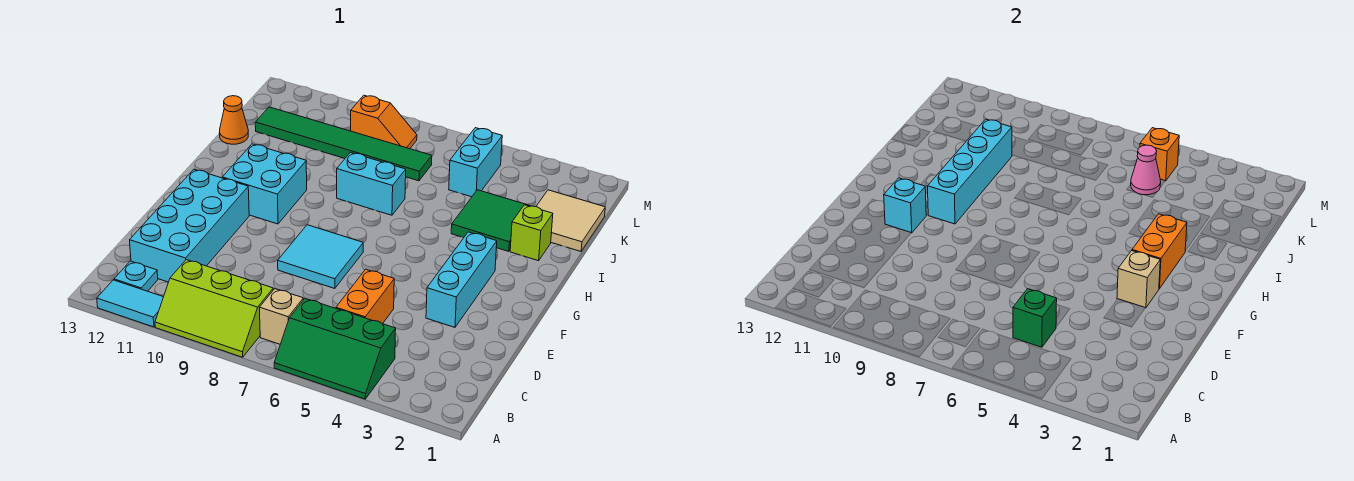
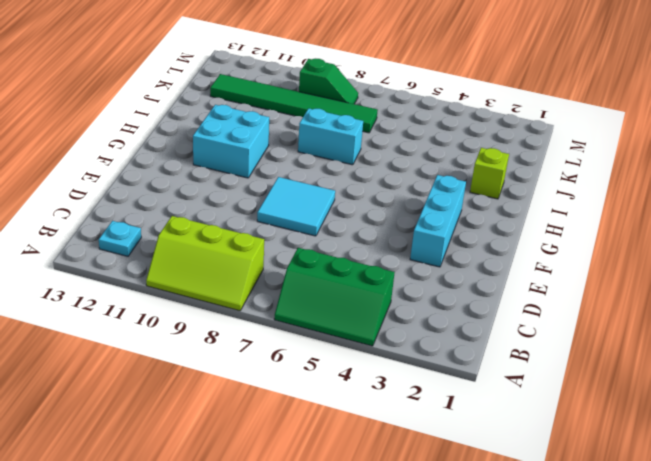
green 1x2 slope [299,59,358,104] -> orange 1x2 slope [351,95,417,149]
none -> cyan 1x2 tile [97,280,163,327]
none -> tan 1x1 brick [260,289,303,344]
none -> orange 1x2 brick [336,269,394,324]

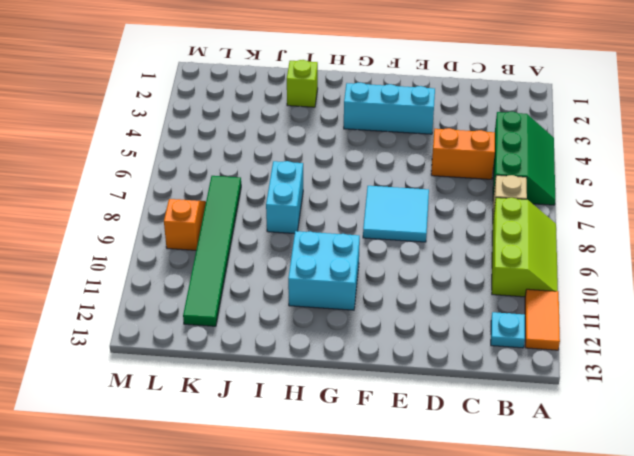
orange 1x2 tile [525,289,560,350] -> cyan 1x2 tile [97,280,163,327]
none -> cyan 2x4 brick [130,169,249,282]
none -> green 2x2 tile [451,190,530,251]
none -> tan 2x2 tile [536,190,605,251]

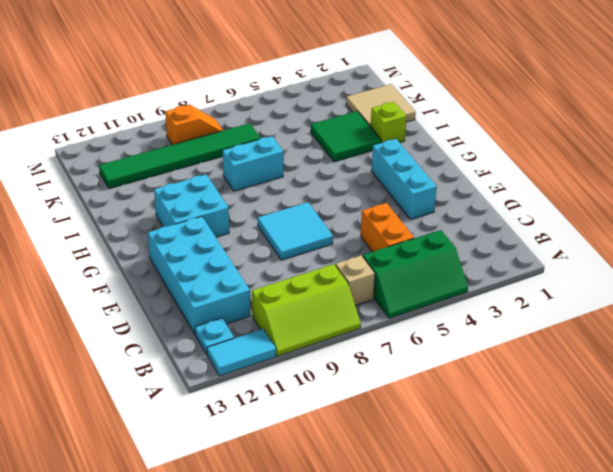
none -> orange 1x1 cone [219,96,248,144]
none -> cyan 1x2 brick [449,128,502,197]
none -> green 1x1 brick [1013,289,1057,347]

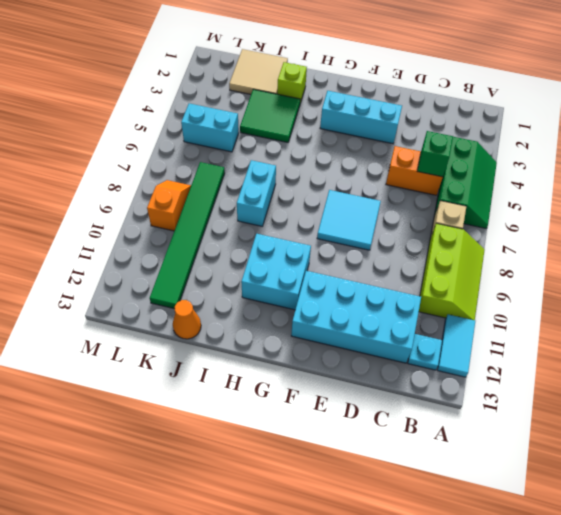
none -> tan 1x1 brick [1117,251,1160,308]
none -> cyan 1x1 brick [884,178,926,233]
none -> orange 1x2 brick [1132,214,1187,289]

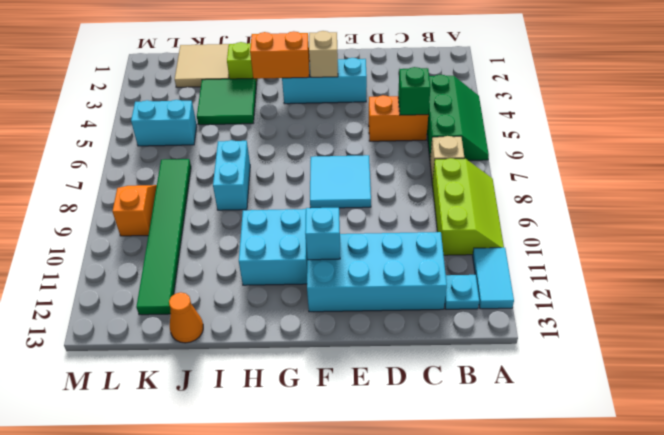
none -> cyan 1x4 brick [927,119,1012,224]
none -> pink 1x1 cone [1131,145,1161,195]
none -> orange 1x1 brick [1140,128,1179,181]

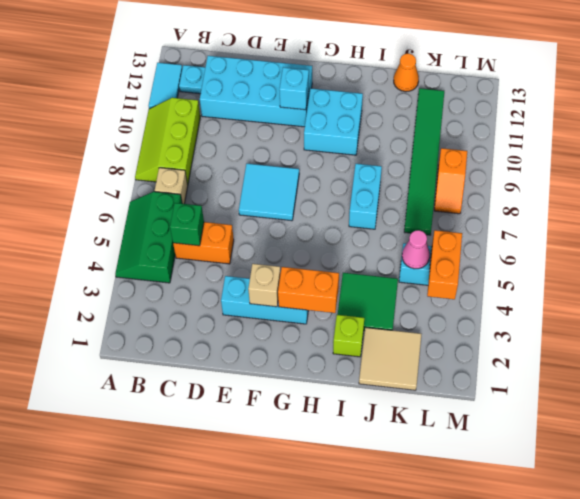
orange 1x2 brick [427,230,462,299] -> orange 1x1 brick [1140,128,1179,181]
none -> cyan 1x4 brick [927,119,1012,224]

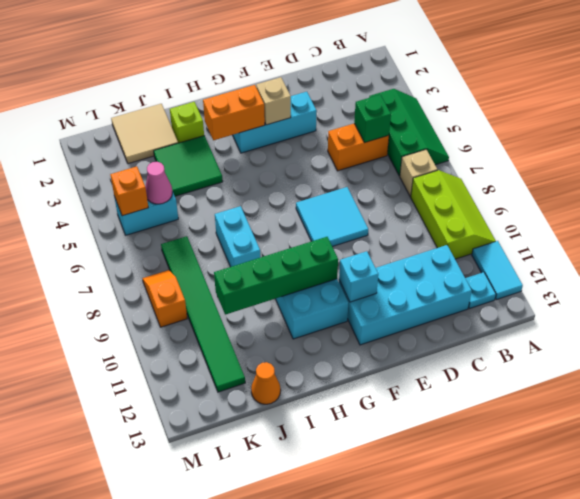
green 1x4 brick [214,237,338,315] -> cyan 1x4 brick [927,119,1012,224]

